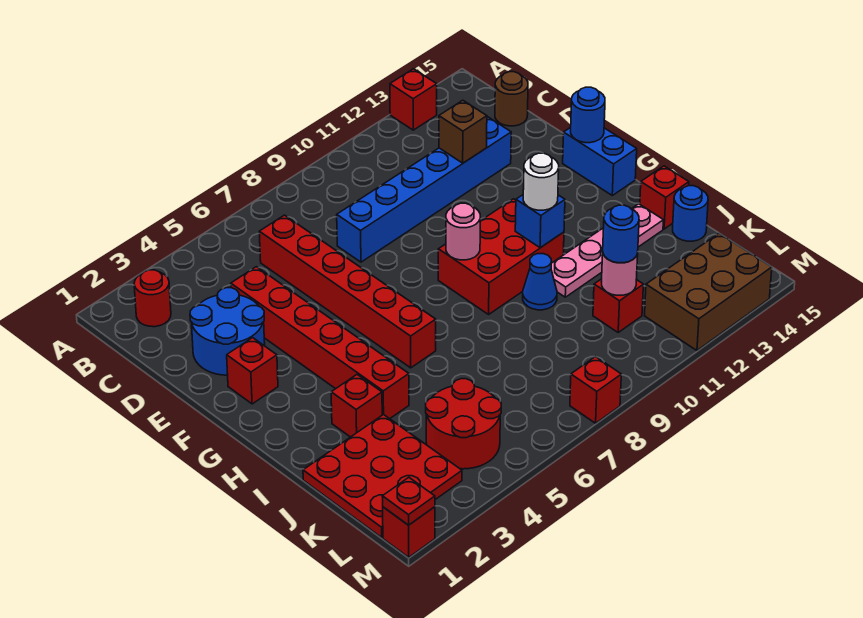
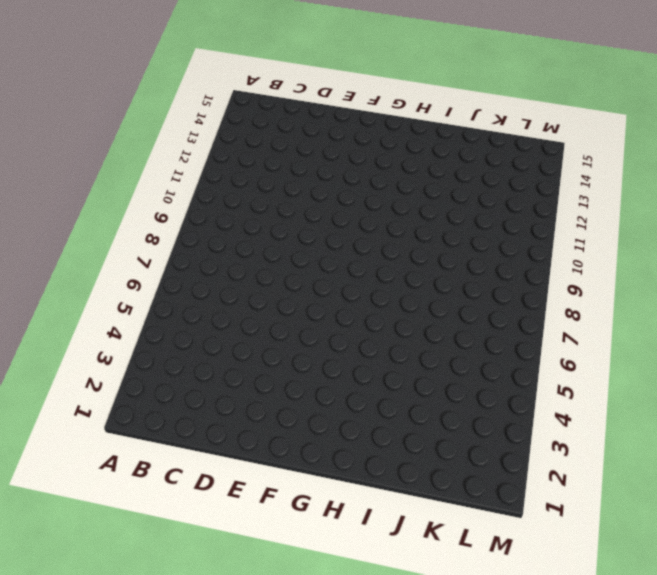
none -> red 1x1 brick [390,69,437,130]
none -> red 1x1 round brick [134,270,171,327]
none -> red 1x6 brick [259,215,436,368]

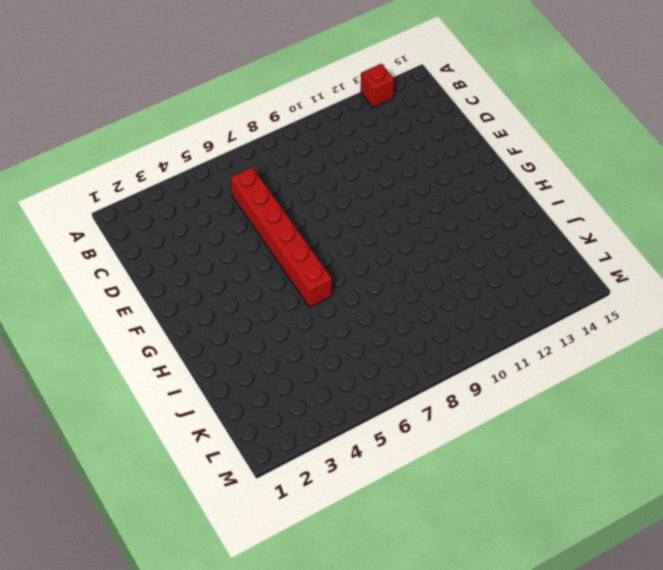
none -> red 1x1 round brick [134,270,171,327]
none -> brown 1x1 round brick [495,72,528,126]
none -> blue 2x2 round brick [190,288,265,375]

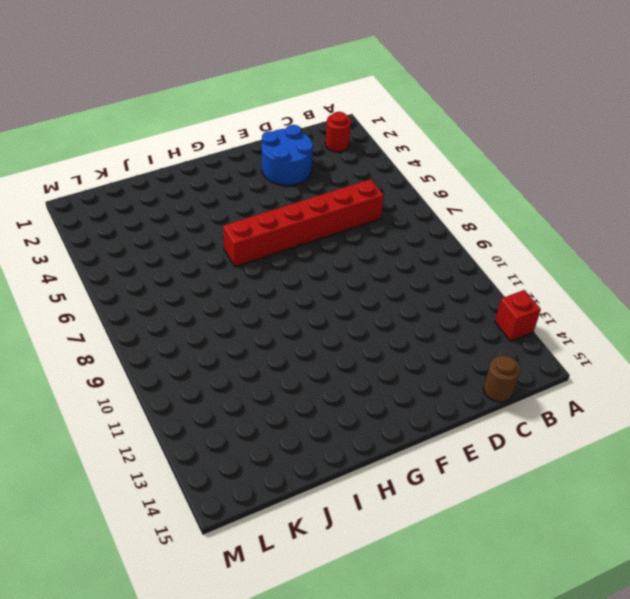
none -> red 1x6 brick [231,267,409,419]
none -> blue 1x6 brick [337,117,511,262]
none -> red 1x1 brick [227,338,278,404]

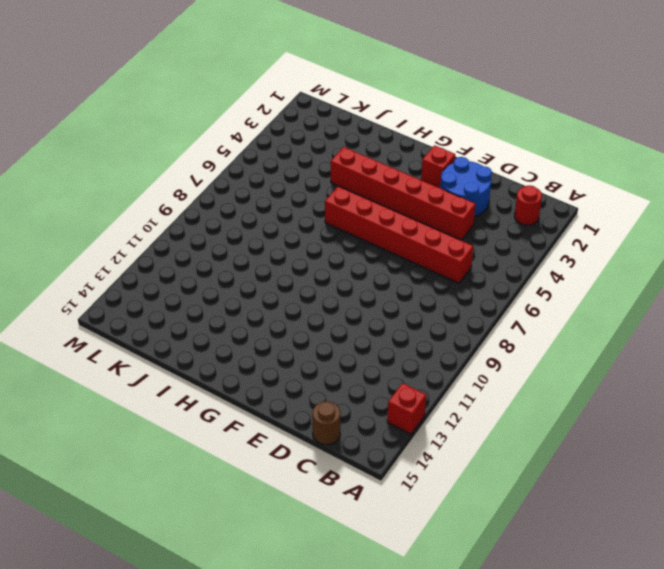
none -> blue 1x6 brick [337,117,511,262]
none -> blue 1x2 brick [563,127,637,195]
none -> red 2x3 brick [438,199,564,314]

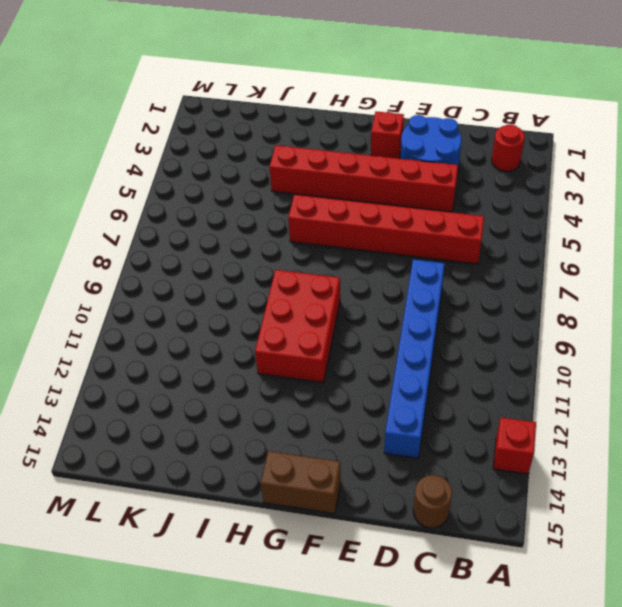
brown 1x2 brick [261,451,341,514] -> blue 1x2 brick [563,127,637,195]
none -> red 1x1 brick [331,375,382,437]
none -> blue 1x1 cone [523,254,557,310]
none -> pink 1x4 plate [551,204,663,297]

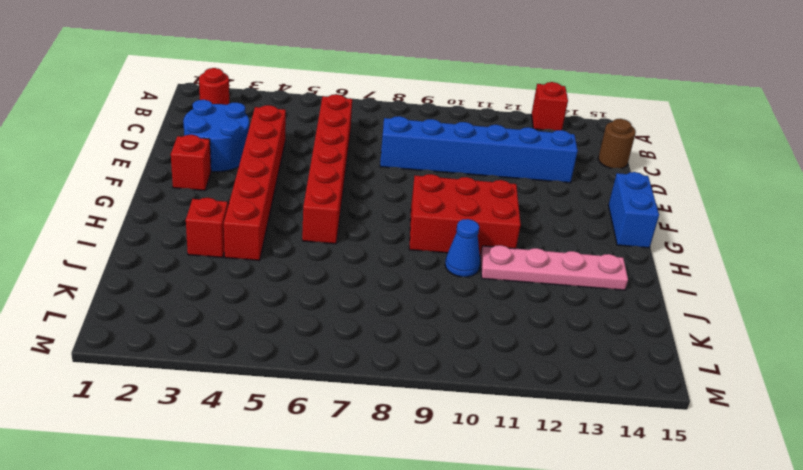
none -> red 1x1 brick [640,166,689,229]
none -> red 3x3 plate [303,414,462,537]
none -> blue 1x1 round brick [673,186,708,241]

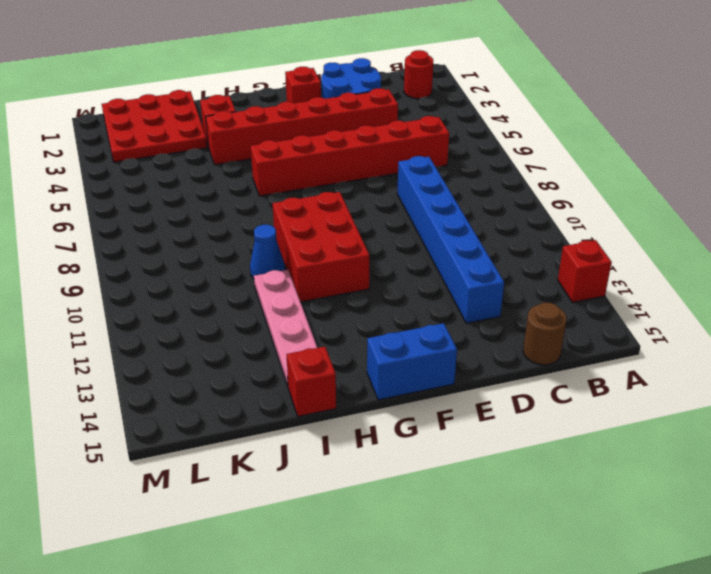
none -> blue 1x1 round brick [673,186,708,241]
none -> red 2x2 round brick [426,379,501,469]
none -> red 1x1 brick [593,279,643,332]

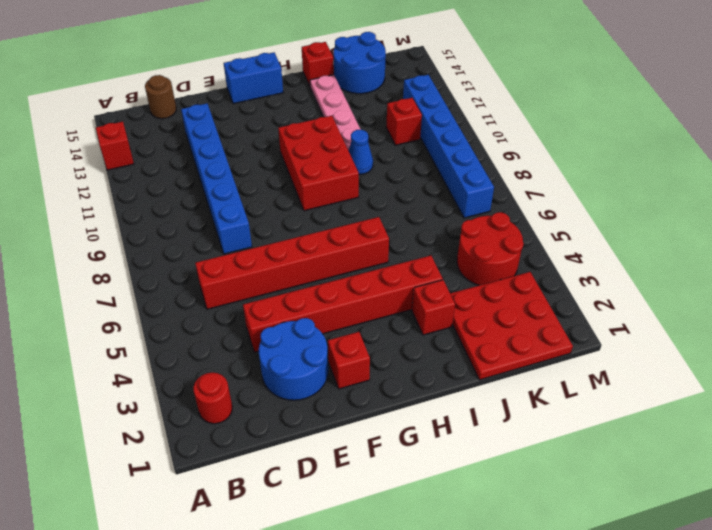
blue 2x2 round brick [333,32,386,94] -> blue 1x1 round brick [673,186,708,241]
blue 1x6 brick [403,75,494,218] -> brown 2x3 brick [645,233,772,350]
none -> red 1x1 brick [383,507,435,557]
none -> red 1x1 brick [570,357,621,423]
none -> brown 1x1 brick [439,100,487,163]

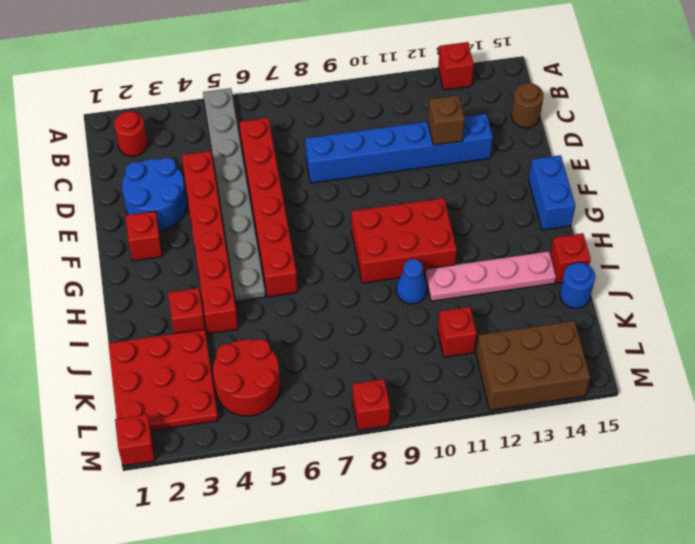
grey 1x8 plate [203,88,266,301] -> none
none -> blue 1x1 round brick [571,87,605,143]
none -> pink 1x1 round brick [446,203,480,260]
none -> blue 1x1 brick [515,195,565,248]

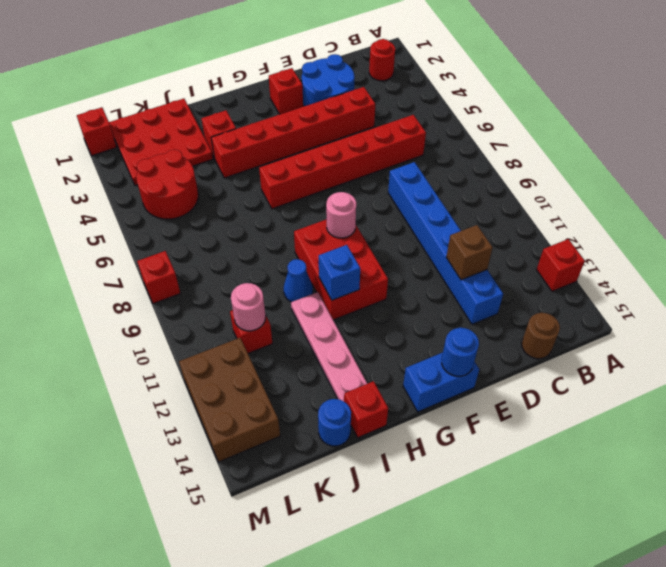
none -> red 1x1 plate [382,478,435,525]
none -> white 1x1 round brick [523,153,559,210]
none -> blue 1x1 round brick [603,205,639,263]

